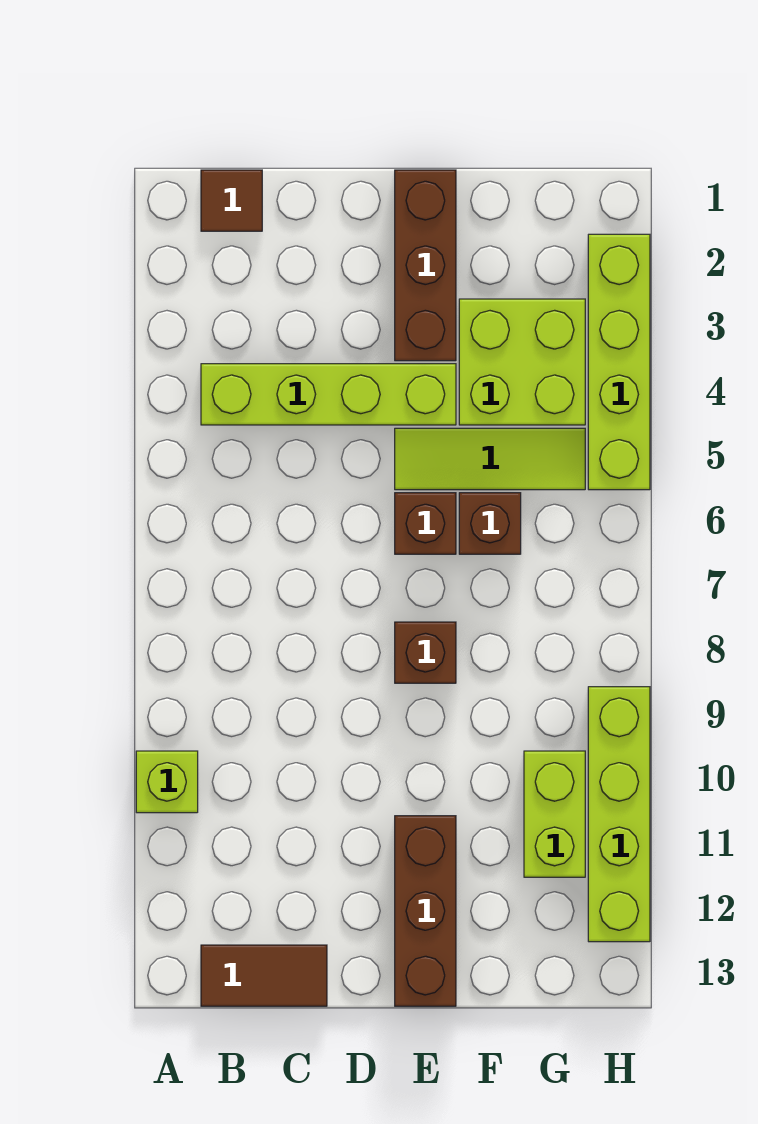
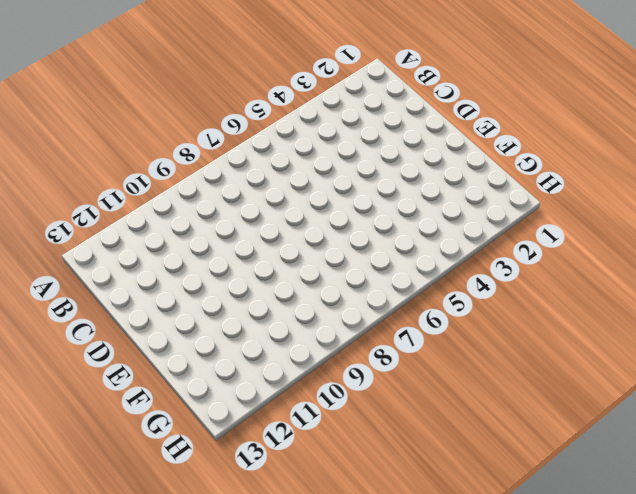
none -> lime 1x1 brick [136,751,198,813]
none -> brown 1x1 tile [201,170,262,231]
none -> lime 1x4 brick [201,364,456,425]

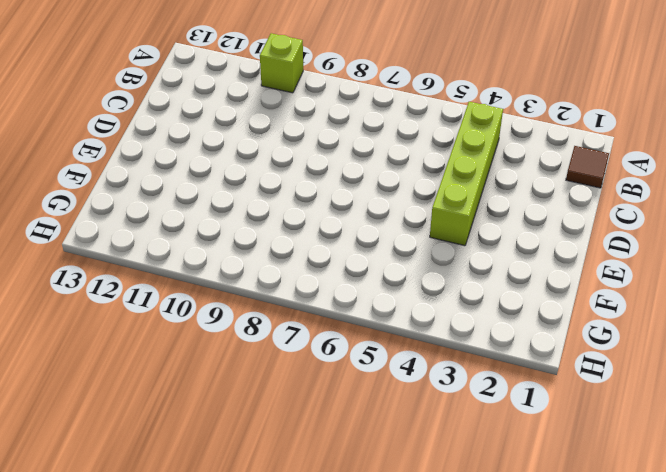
none -> brown 1x2 tile [201,945,327,1006]
none -> brown 1x3 brick [395,170,456,361]
none -> lime 1x3 tile [395,428,585,490]

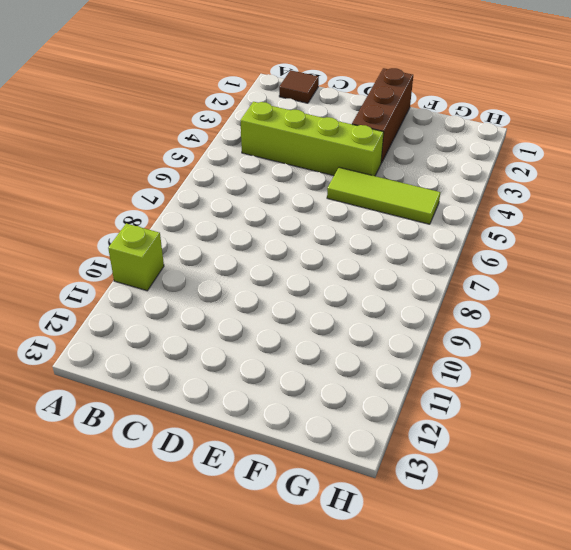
none -> brown 1x2 tile [201,945,327,1006]
none -> brown 1x1 brick [395,493,456,554]
none -> brown 1x1 brick [395,622,456,683]

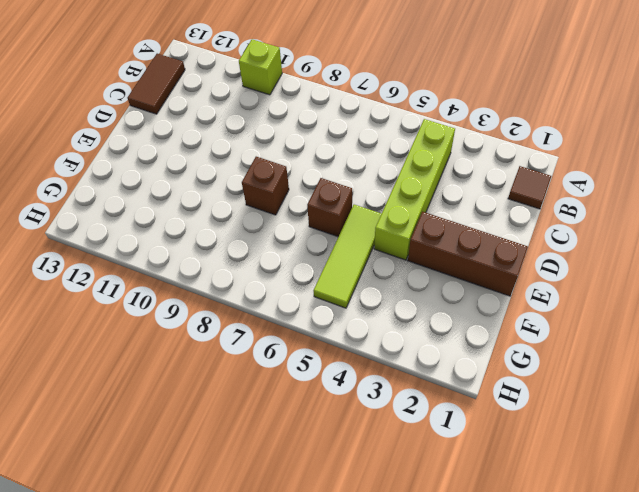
none -> brown 1x3 brick [395,816,456,1006]
none -> lime 2x2 brick [459,299,585,425]
none -> brown 1x1 brick [459,493,521,554]

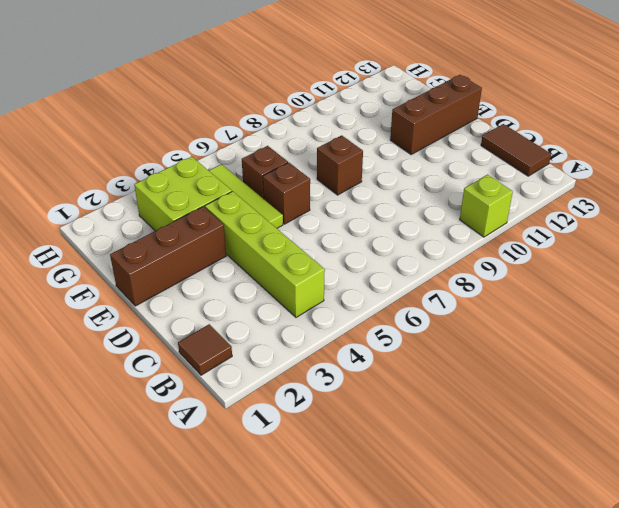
none -> lime 1x2 brick [524,751,585,877]
none -> lime 1x4 brick [588,234,650,490]
none -> lime 1x4 brick [588,687,650,942]

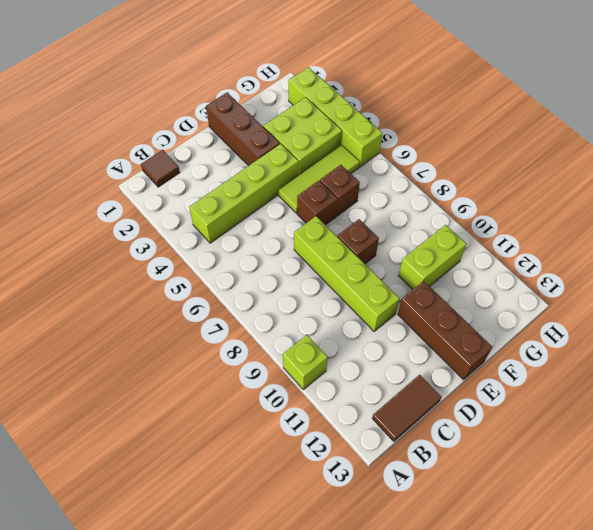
lime 1x4 brick [294,216,399,331] -> lime 1x4 brick moved to [588,687,650,942]
lime 1x2 brick [398,225,466,289] -> lime 1x2 brick turned to [524,751,585,877]

